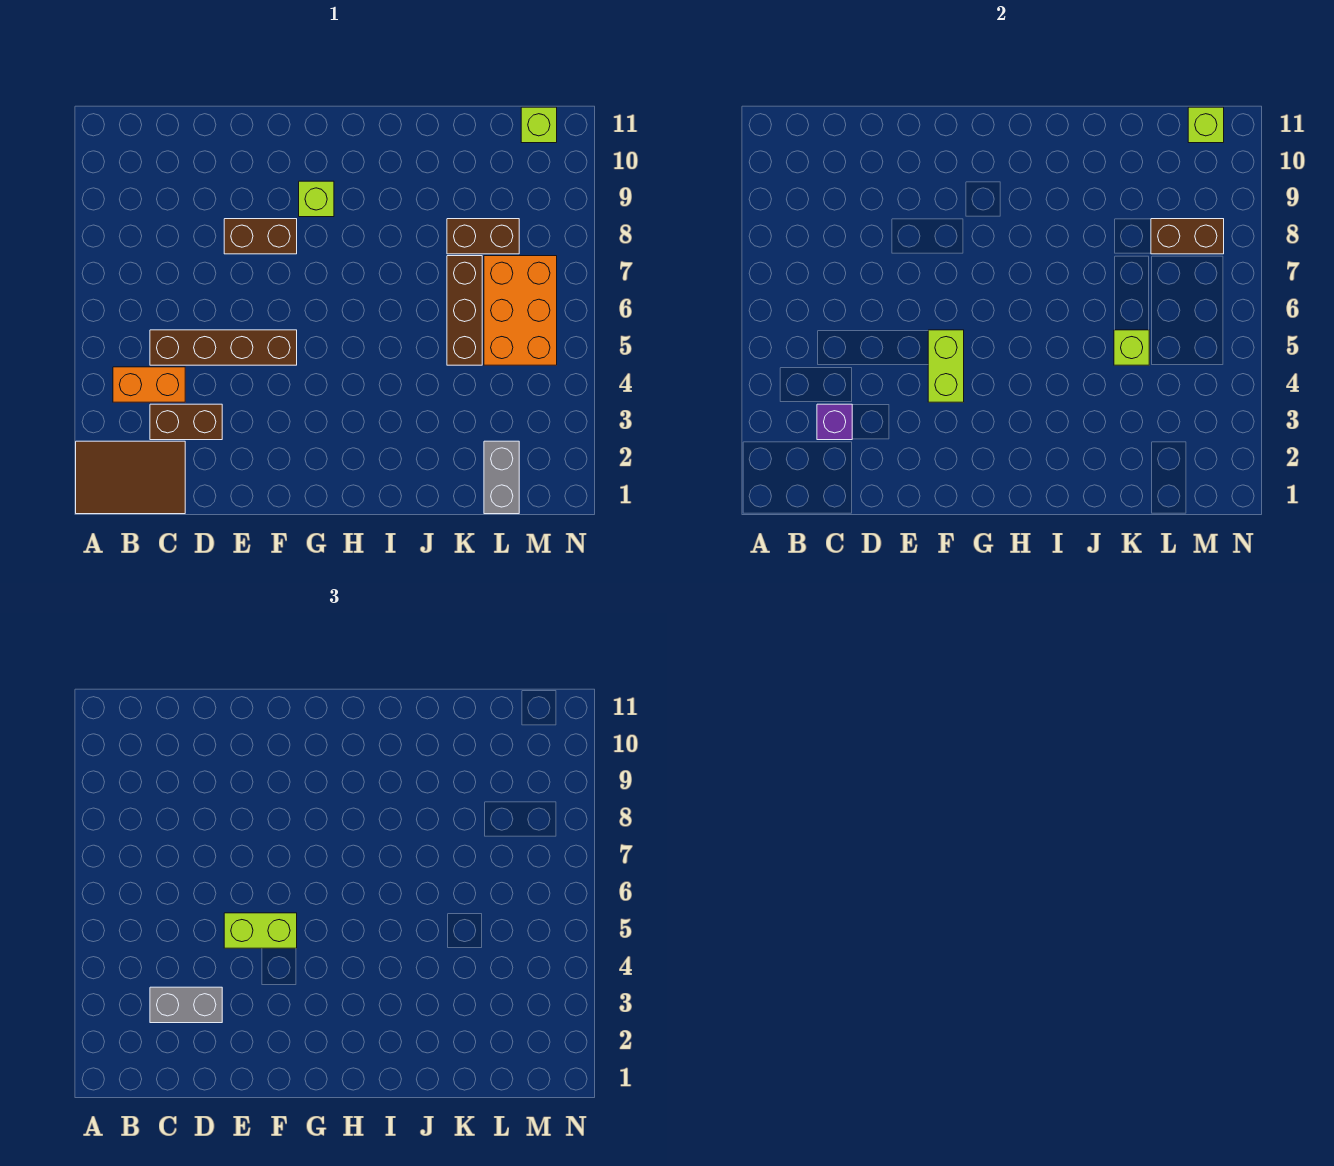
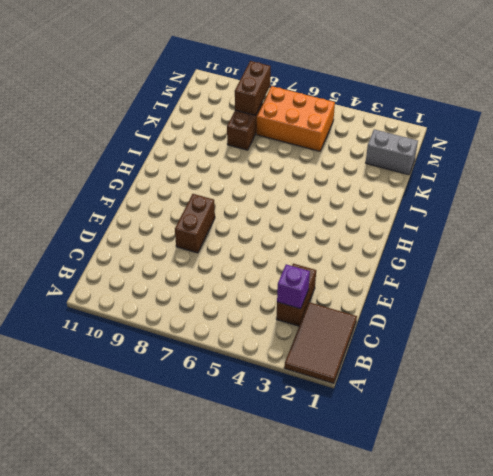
none -> orange 1x2 brick [113,367,185,402]
none -> brown 1x4 brick [150,330,297,365]
none -> lime 1x1 brick [299,181,334,217]

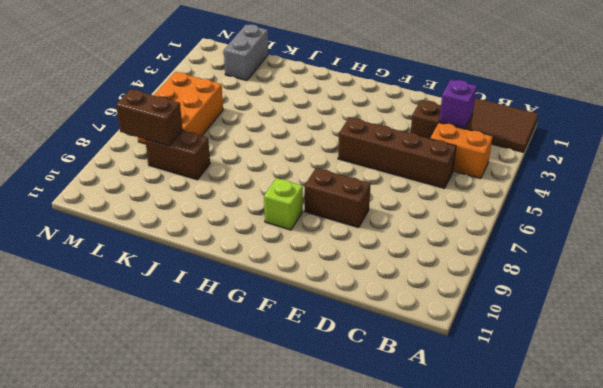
none -> brown 1x3 brick [447,256,482,365]
none -> lime 1x1 brick [521,107,557,143]
none -> lime 1x2 brick [928,330,964,402]

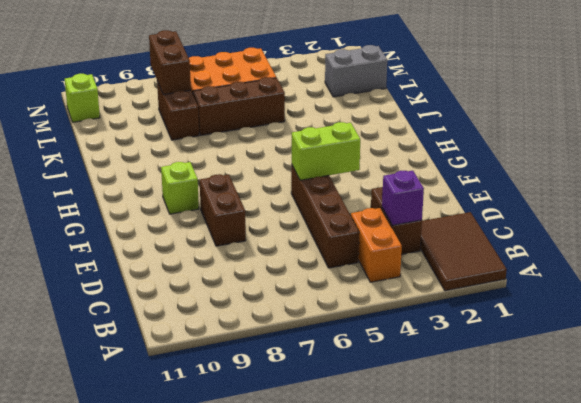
none -> lime 1x1 brick [1114,330,1149,365]
none -> lime 1x1 brick [1188,107,1224,143]
none -> grey 1x2 brick [150,987,222,1023]

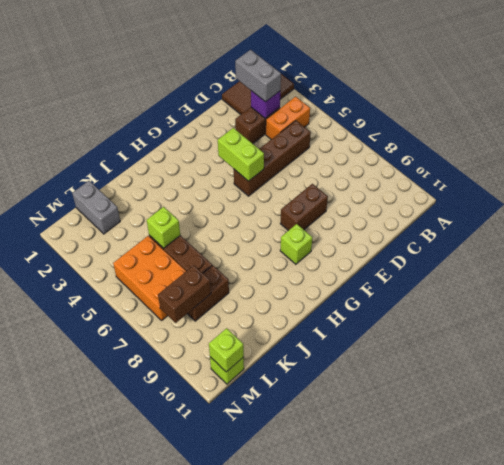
grey 1x2 brick [235,50,281,102] -> grey 1x2 brick turned to [150,987,222,1023]
none -> lime 1x2 brick [224,913,297,948]

